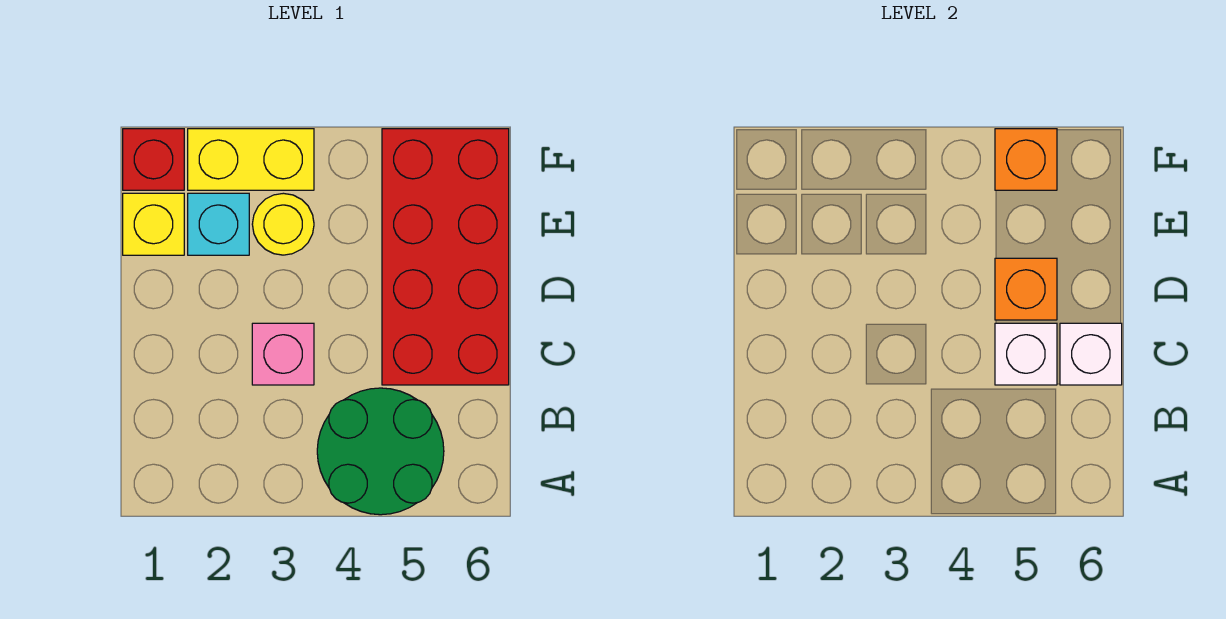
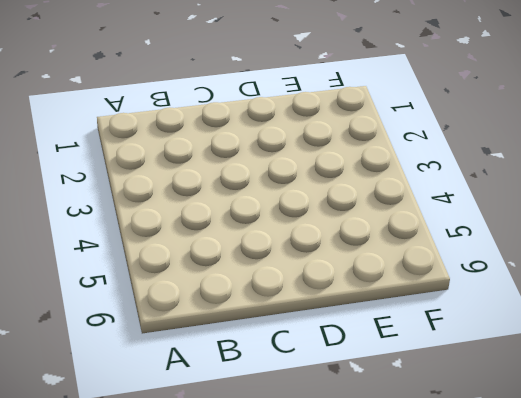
none -> green 2x2 round brick [317,388,444,515]
none -> pink 1x1 brick [252,323,314,385]
none -> red 2x4 brick [382,129,509,385]

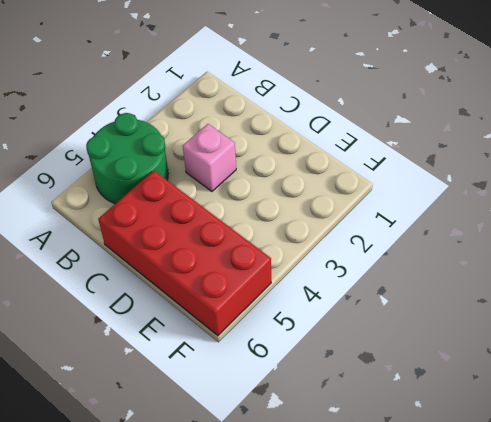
none -> yellow 1x1 brick [123,193,184,255]
none -> cyan 1x1 brick [188,193,249,255]
none -> yellow 1x1 round brick [252,193,314,255]

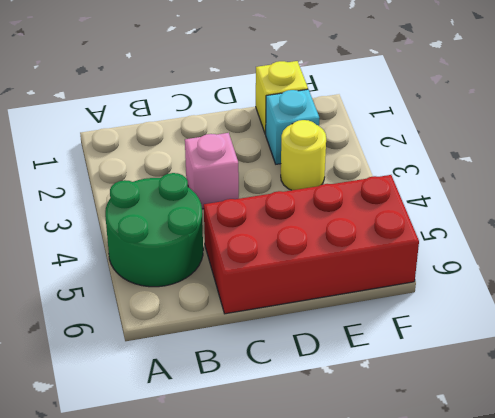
none -> red 1x1 brick [123,129,184,190]
none -> yellow 1x2 brick [188,129,314,190]
none -> white 1x1 brick [995,323,1057,385]

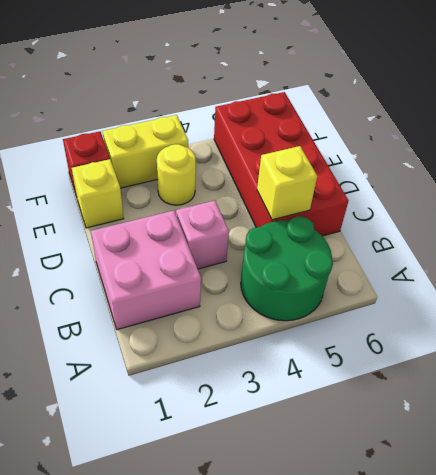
pink 2x2 brick [91,211,201,330] -> none
yellow 1x1 brick [257,146,317,220] -> white 1x1 brick [995,323,1057,385]
none -> cyan 1x1 brick [188,193,249,255]
none -> white 1x1 brick [1060,323,1122,385]
none -> orange 1x1 brick [995,258,1057,320]

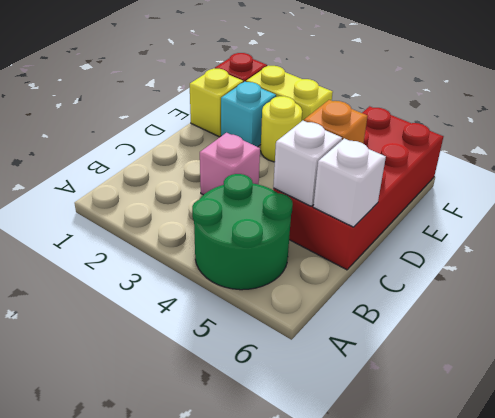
none -> orange 1x1 brick [995,129,1057,190]

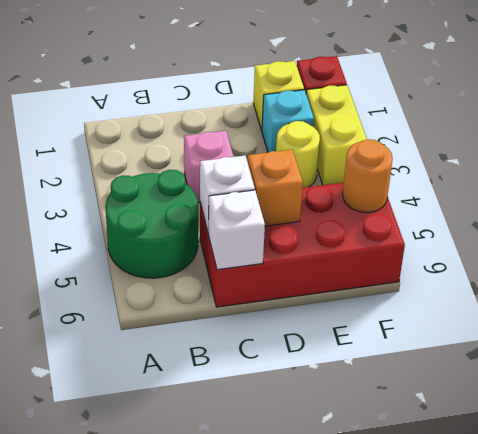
orange 1x1 round brick [343,139,393,212] -> orange 1x1 brick [995,129,1057,190]

